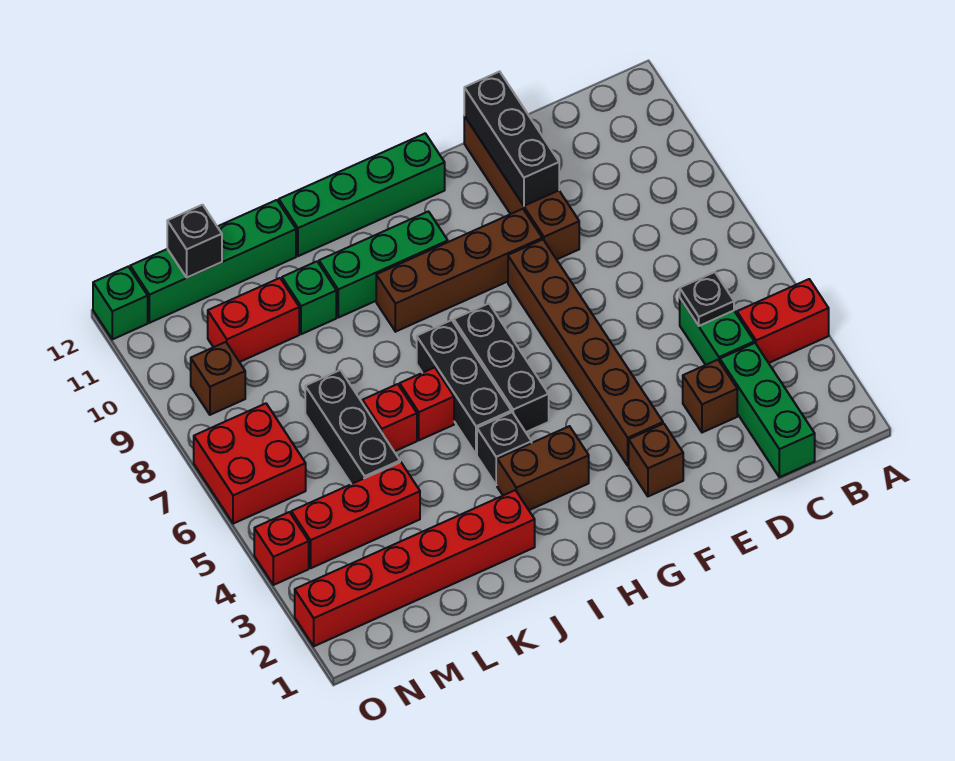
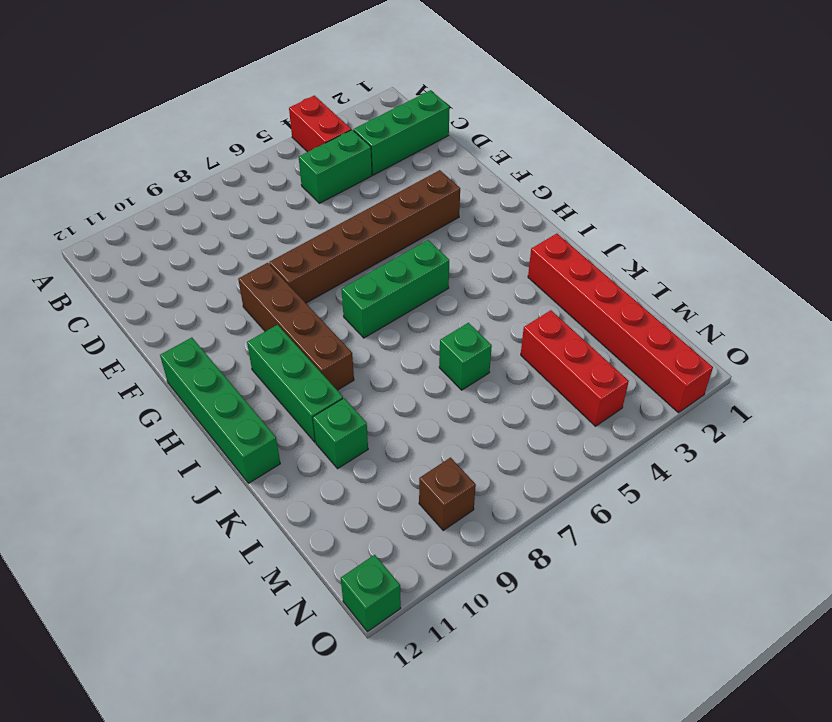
green 1x3 brick [341,240,449,338] -> black 1x3 brick [454,304,549,432]
green 1x1 brick [439,323,492,390] -> red 1x1 brick [362,384,417,451]
none -> brown 1x1 brick [683,360,737,433]
none -> brown 1x4 brick [464,116,579,260]
none -> brown 1x1 brick [629,424,683,496]

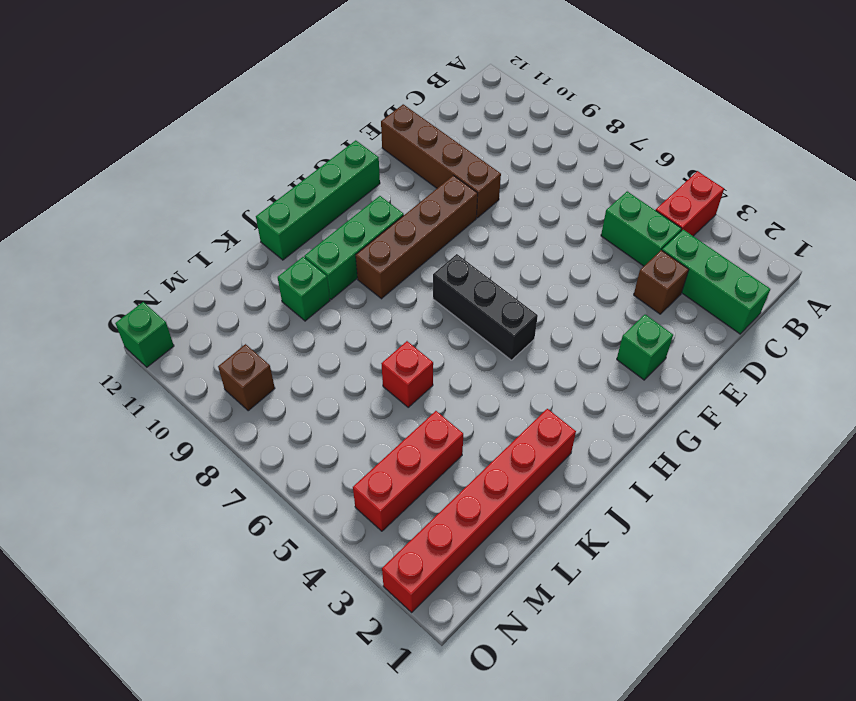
green 1x1 brick [617,315,673,380] -> brown 1x1 brick [629,424,683,496]
none -> brown 1x6 brick [508,239,663,466]
none -> brown 1x2 brick [497,426,589,510]
none -> black 1x1 brick [477,412,532,485]

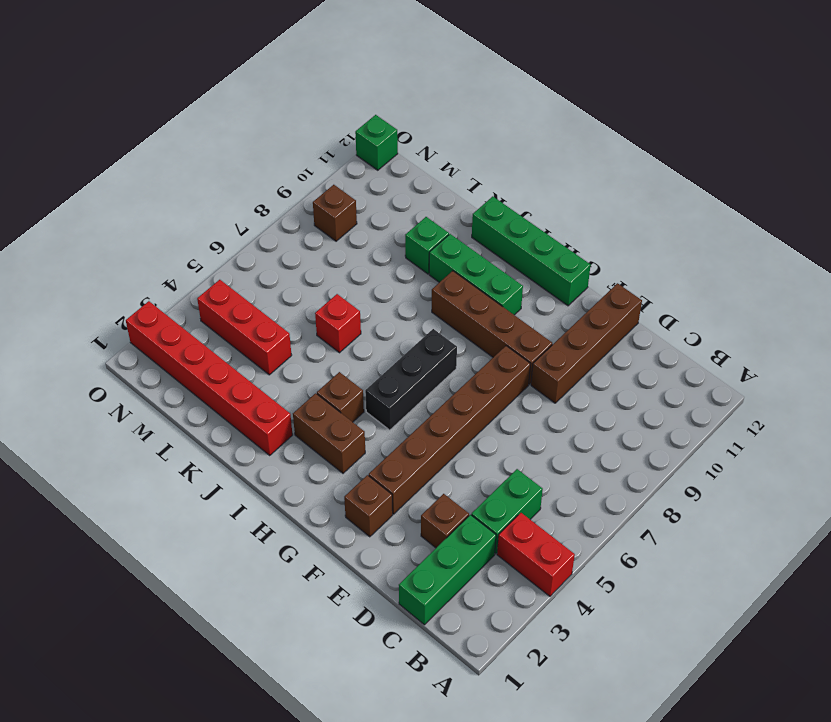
brown 1x1 brick [317,372,364,422] -> black 1x1 brick [477,412,532,485]
none -> black 1x3 brick [417,320,511,454]
none -> red 1x1 brick [400,367,454,440]
none -> green 1x4 brick [130,200,296,323]

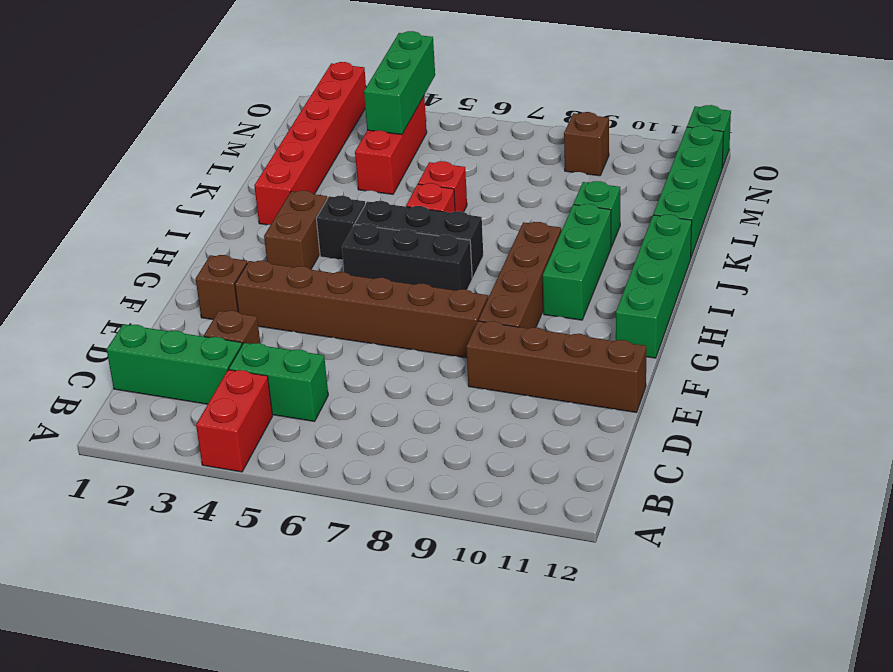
green 1x3 brick [364,31,435,135] -> none
none -> black 1x3 brick [305,370,400,484]
none -> red 1x2 brick [208,278,299,362]
none -> red 2x2 brick [194,404,306,524]

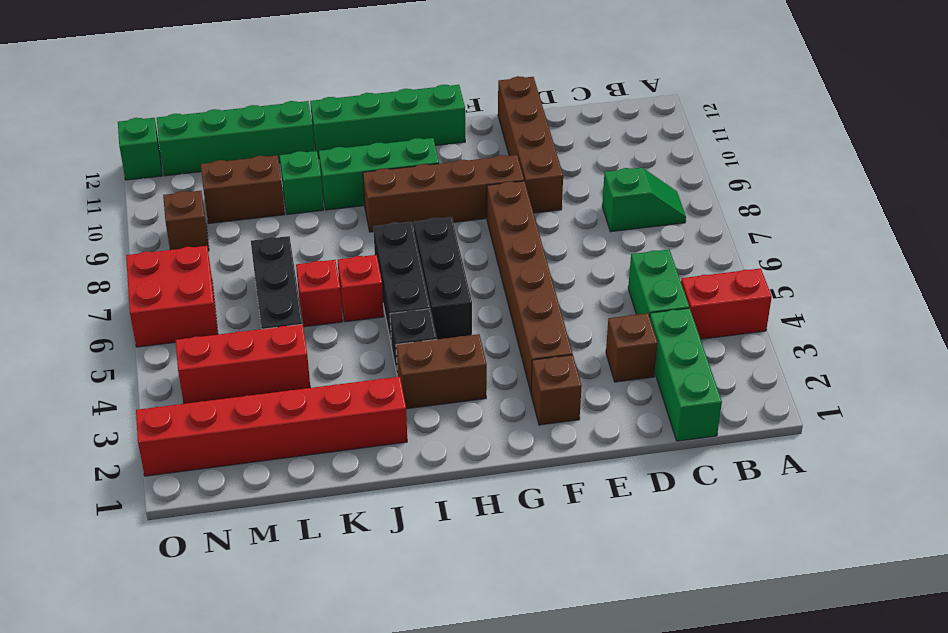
green 1x2 slope [602,168,686,232] -> none
brown 1x2 brick [201,155,285,224] -> red 1x2 brick [208,278,299,362]
none -> red 1x1 brick [254,512,309,585]
none -> black 1x1 plate [680,272,734,326]
none -> black 1x3 brick [464,71,559,206]

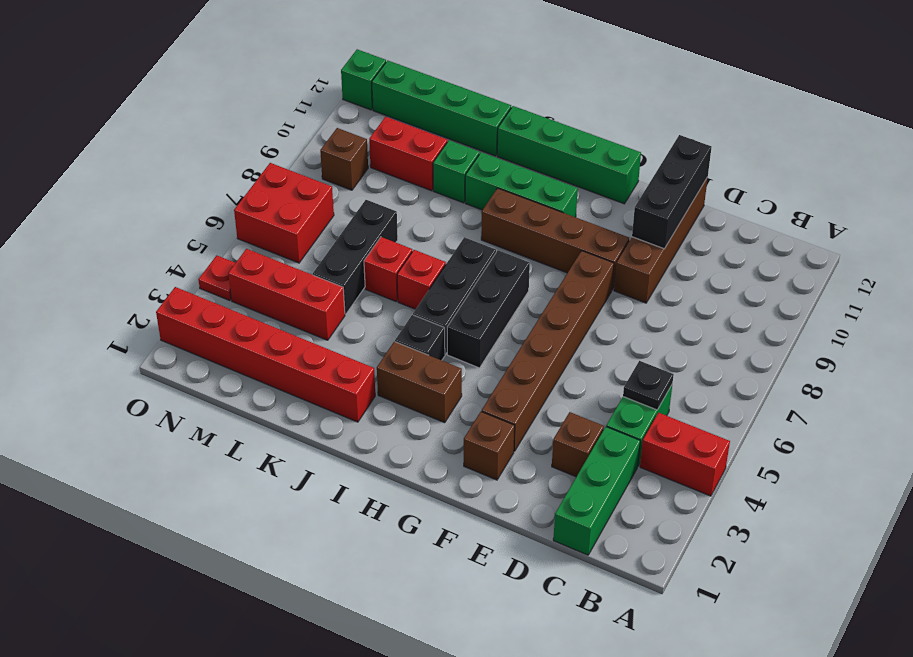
red 1x1 plate [198,255,235,301] -> red 1x1 brick [254,512,309,585]
none -> black 1x1 brick [167,205,222,278]

